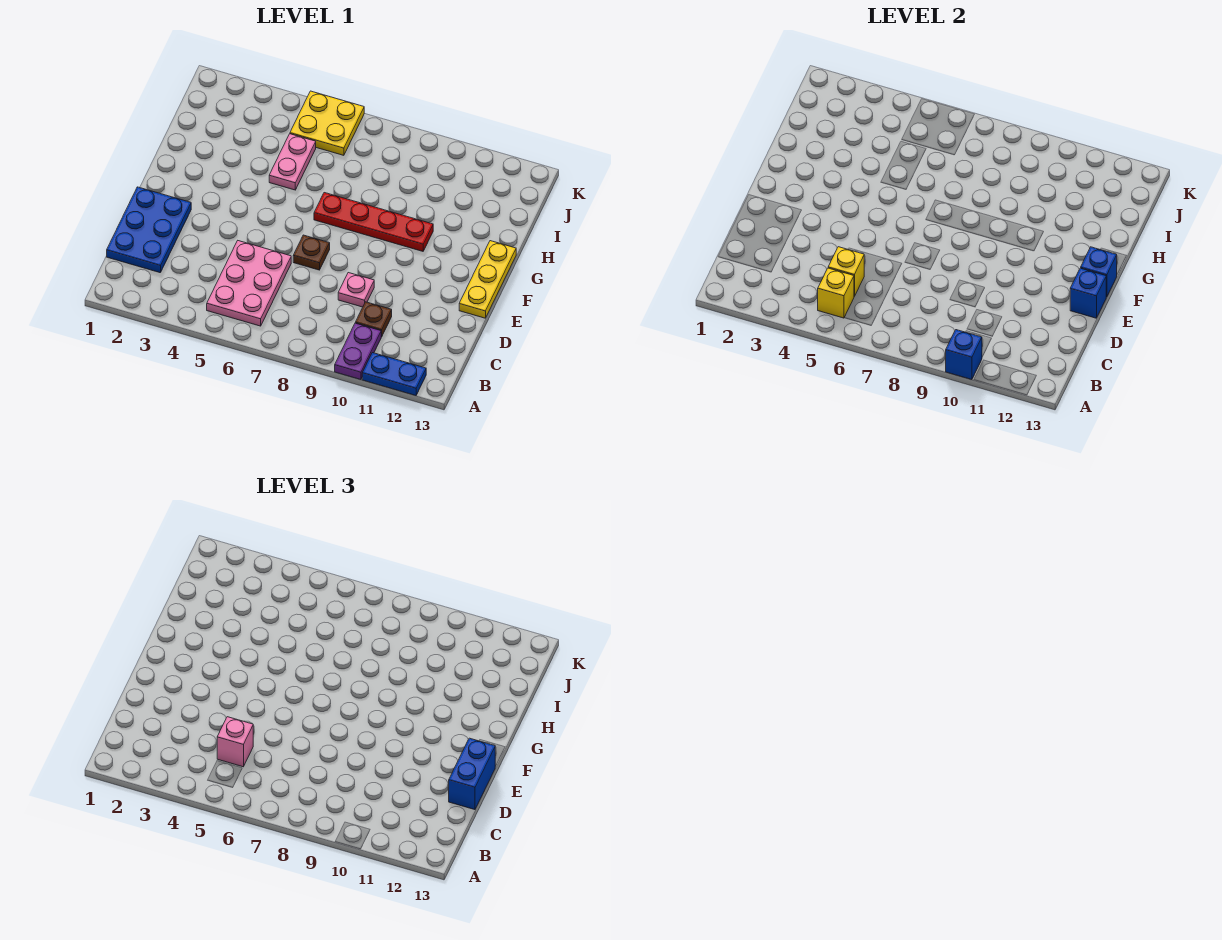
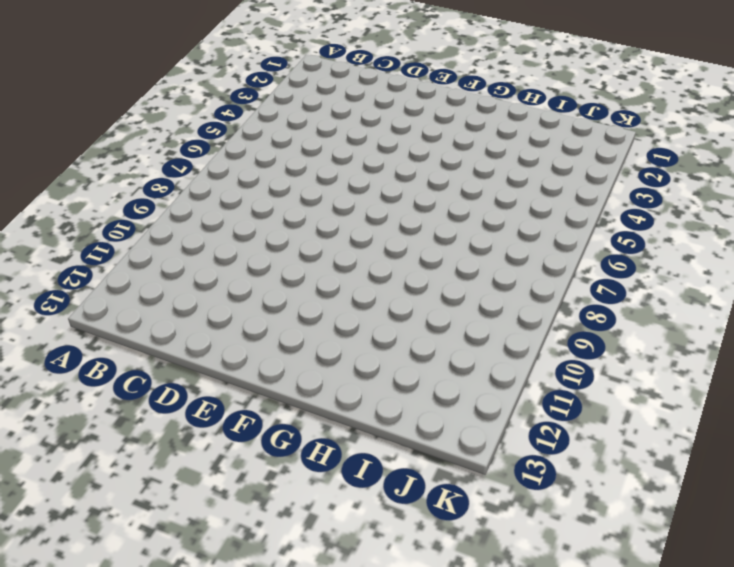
none -> purple 1x2 plate [335,323,381,380]
none -> blue 1x2 plate [362,353,426,396]
none -> pink 2x3 plate [207,241,291,326]

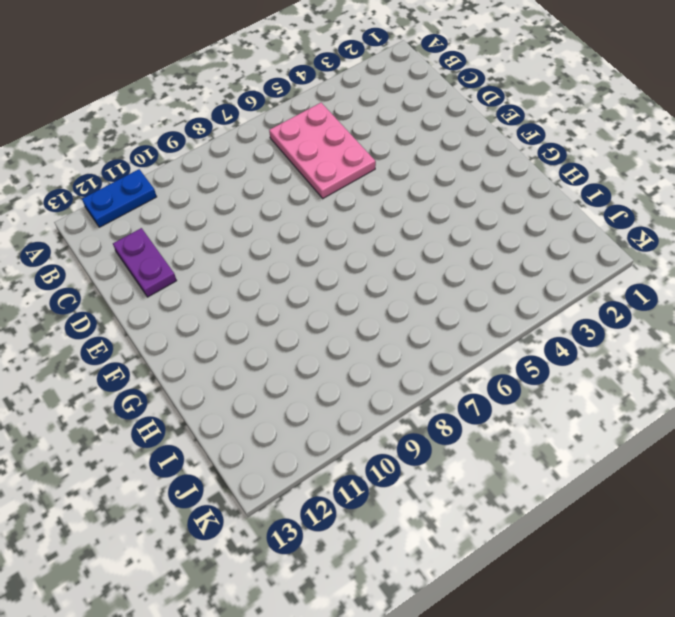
purple 1x2 plate [113,228,177,297] -> purple 1x2 plate moved to [335,323,381,380]
none -> blue 2x3 plate [107,187,191,273]
none -> brown 1x1 plate [355,302,392,337]
none -> pink 1x1 plate [338,273,374,307]

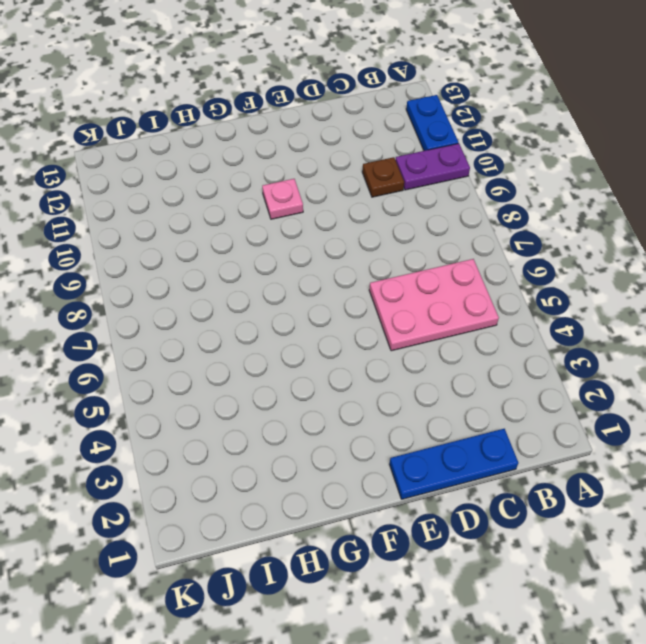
blue 1x3 plate [390,429,518,499] -> blue 2x3 plate [107,187,191,273]
pink 1x1 plate [262,179,303,219] -> pink 1x1 plate moved to [338,273,374,307]
none -> brown 1x1 plate [293,235,330,270]
none -> yellow 1x3 plate [459,241,516,318]
none -> red 1x4 plate [314,193,433,251]

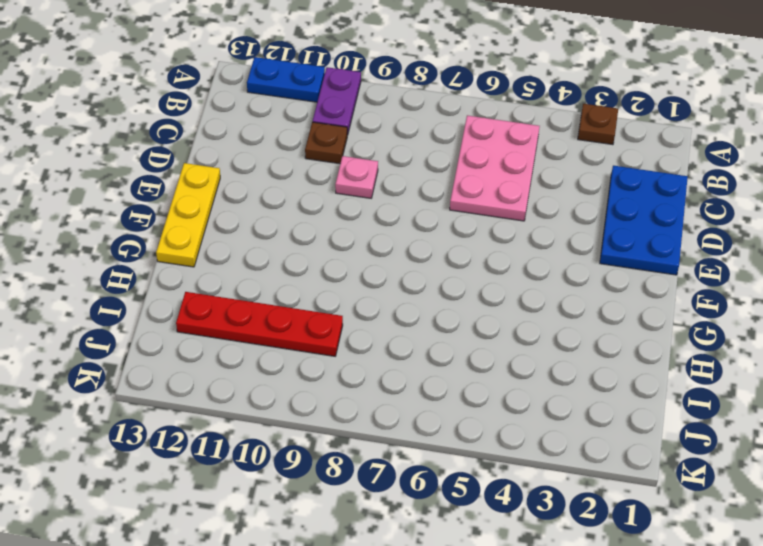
brown 1x1 plate [578,104,618,145] -> brown 1x1 plate moved to [293,235,330,270]
red 1x4 plate [176,292,343,356] -> red 1x4 plate moved to [314,193,433,251]
none -> pink 1x2 plate [269,134,316,190]
none -> yellow 2x2 plate [290,91,364,155]
none -> blue 1x1 brick [946,330,982,380]

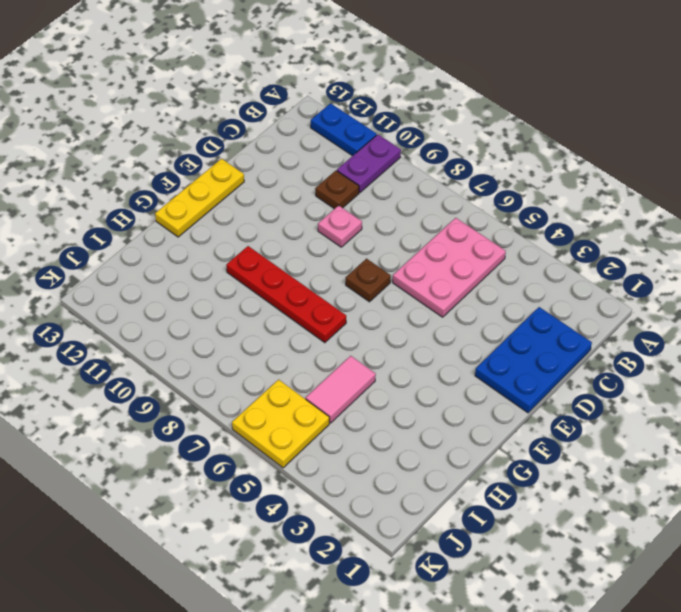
pink 1x2 tile [306,356,376,423] -> pink 1x2 plate [269,134,316,190]
none -> blue 1x1 brick [946,330,982,380]
none -> yellow 1x1 brick [818,268,854,318]
none -> yellow 1x1 brick [828,247,864,296]

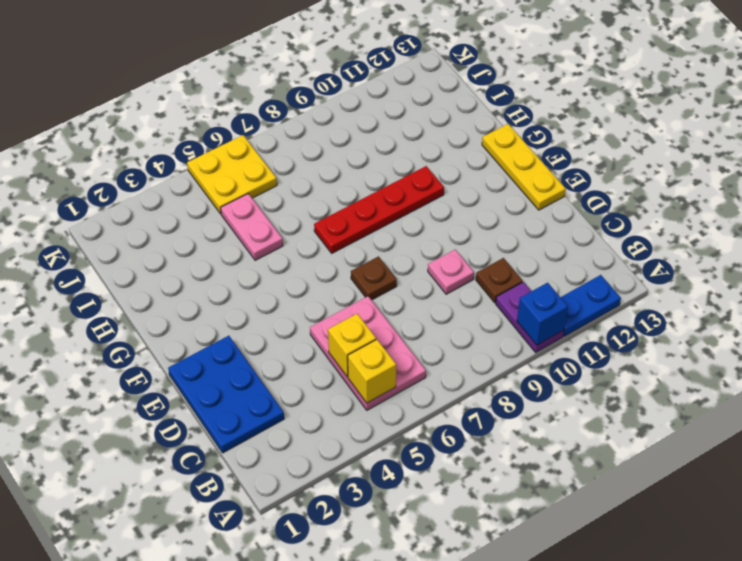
none -> blue 1x1 brick [1070,268,1106,318]
none -> blue 1x1 brick [1081,247,1117,297]
none -> pink 1x1 brick [217,717,253,767]

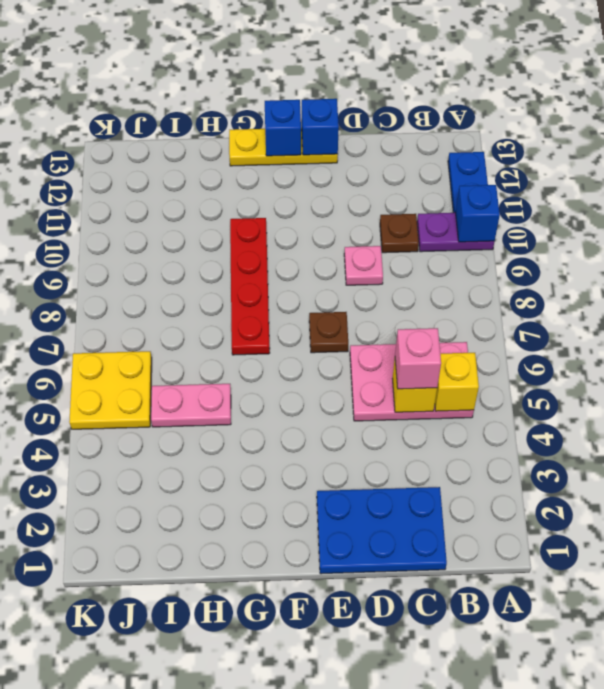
none -> blue 1x2 brick [449,738,495,810]

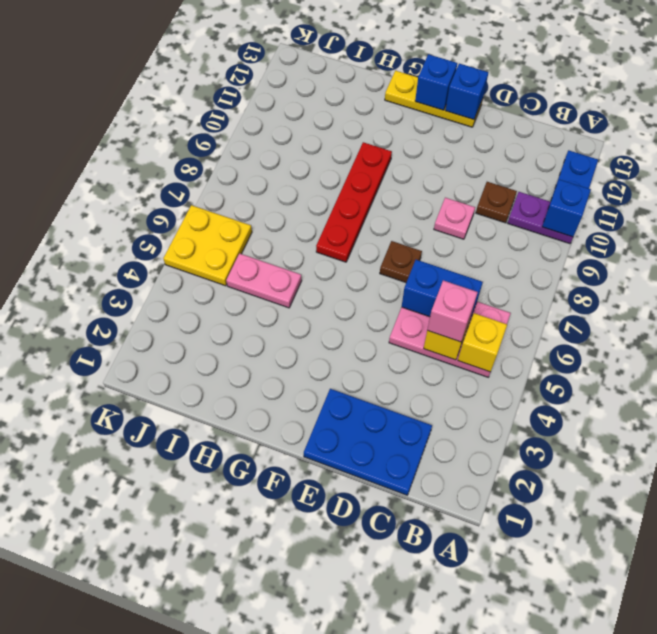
blue 1x2 brick [402,260,483,325] -> blue 1x2 brick moved to [449,738,495,810]

